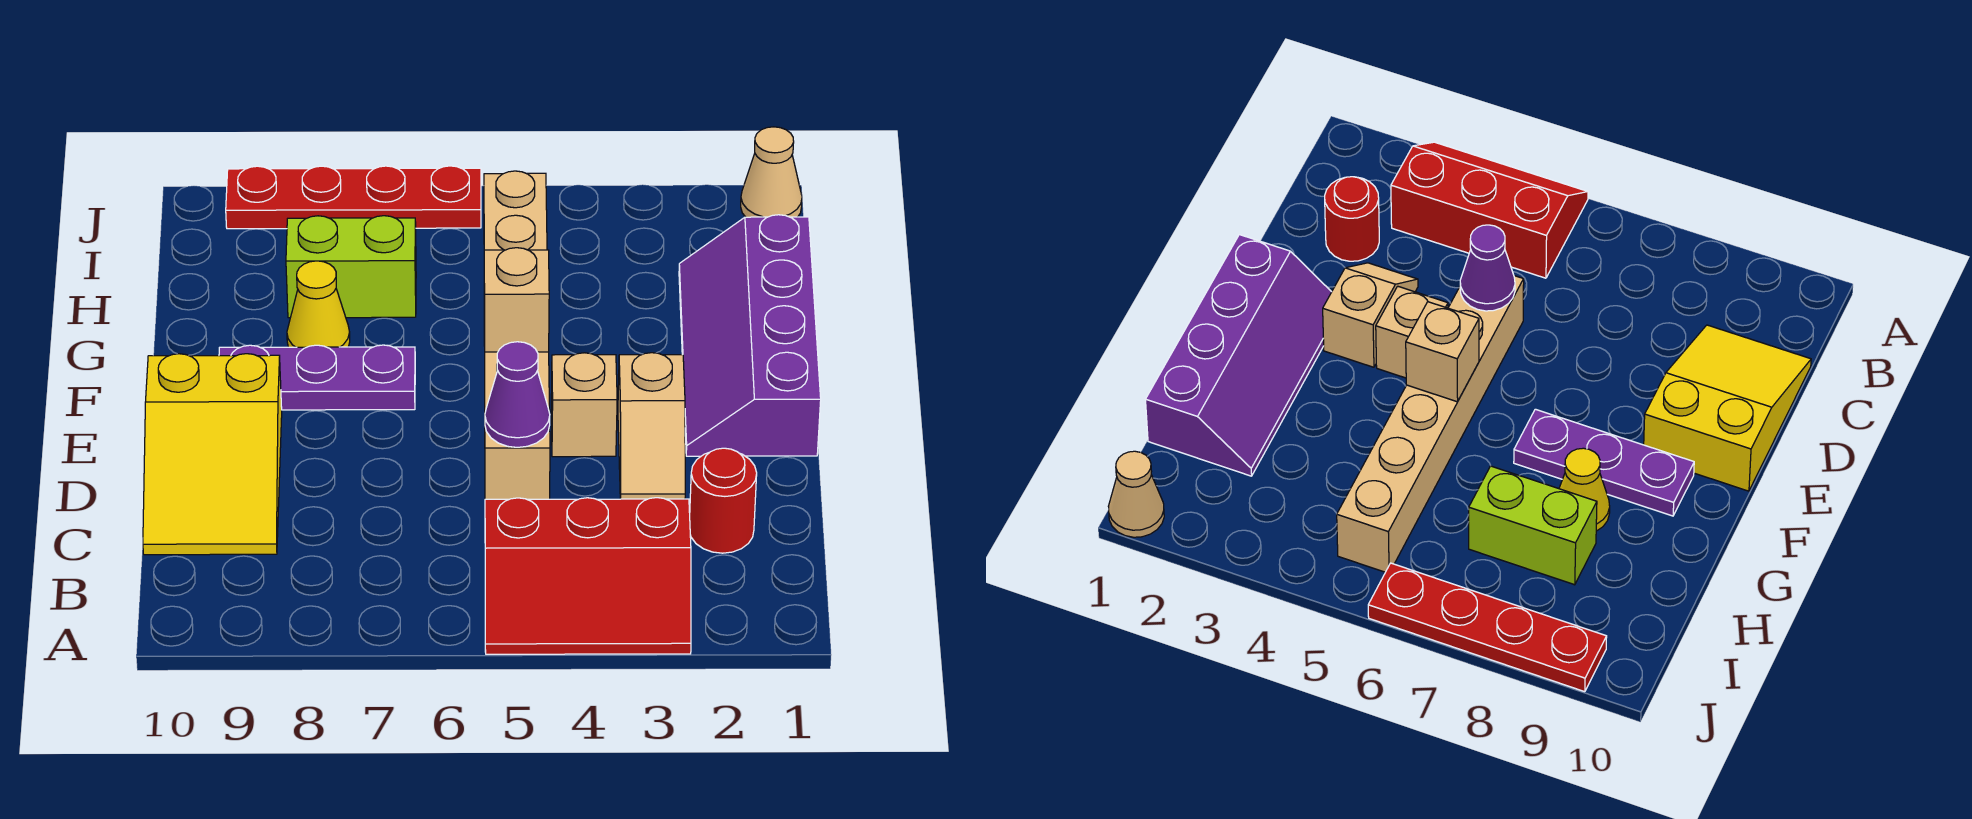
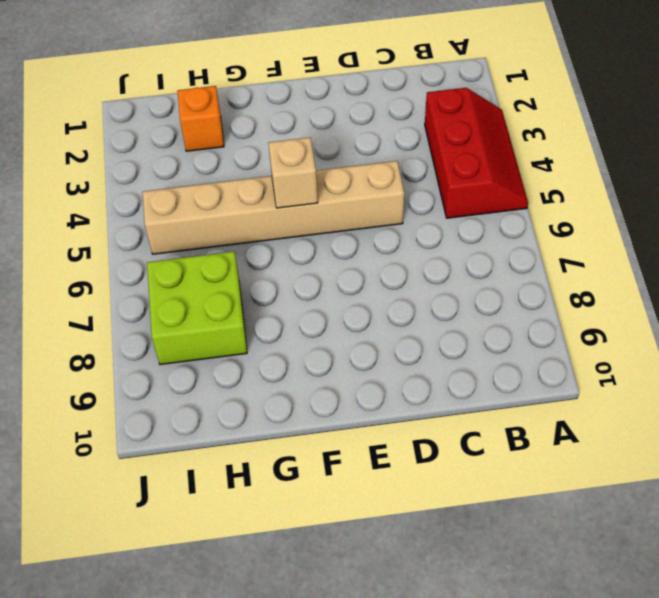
orange 1x1 brick [177,86,224,151] -> purple 2x4 slope [679,215,821,456]
lime 2x2 brick [147,252,247,365] -> lime 1x2 brick [286,216,416,318]
none -> red 1x1 round brick [690,448,757,553]
none -> yellow 2x3 slope [143,354,282,555]
none -> tan 1x2 slope [618,353,685,499]

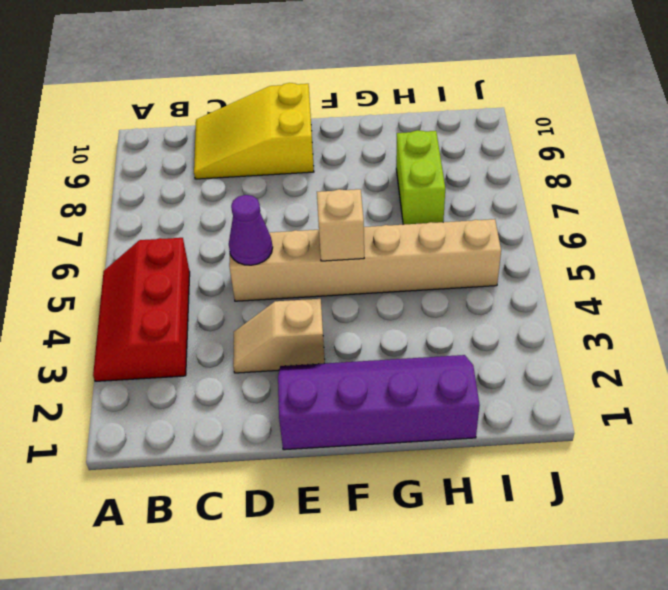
none -> red 1x1 round brick [690,448,757,553]
none -> tan 1x1 brick [551,353,617,457]
none -> purple 1x3 plate [219,345,415,410]

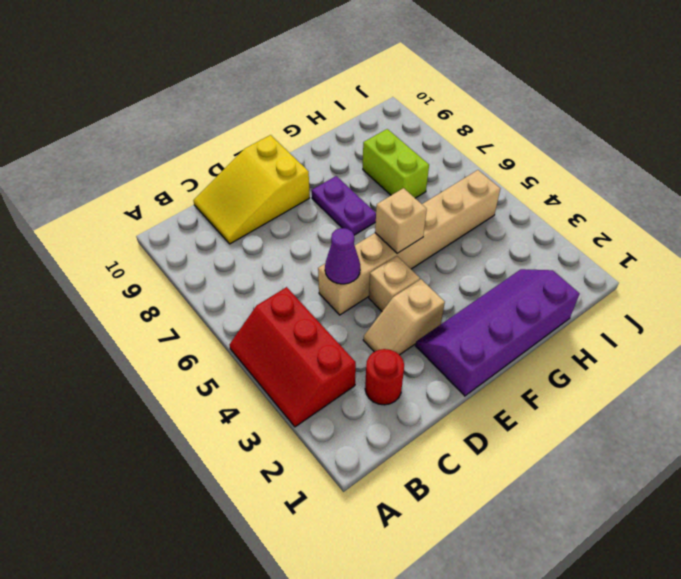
purple 1x2 plate [312,176,376,235] -> purple 1x3 plate [219,345,415,410]
none -> yellow 1x1 cone [287,261,350,347]
none -> tan 1x1 cone [741,127,802,217]
none -> red 1x4 plate [226,166,481,229]

